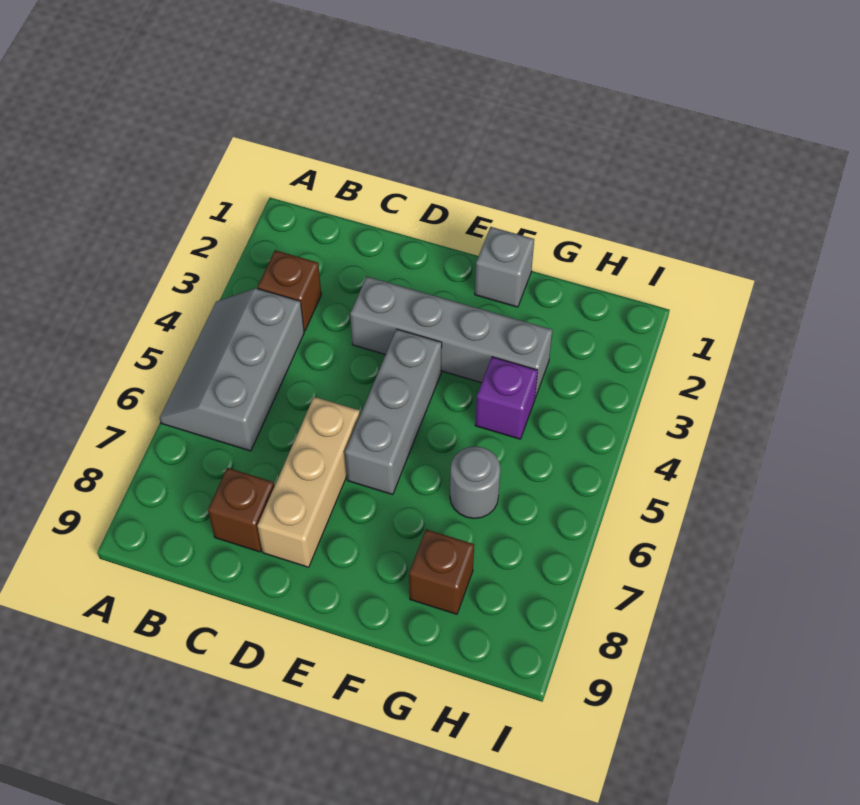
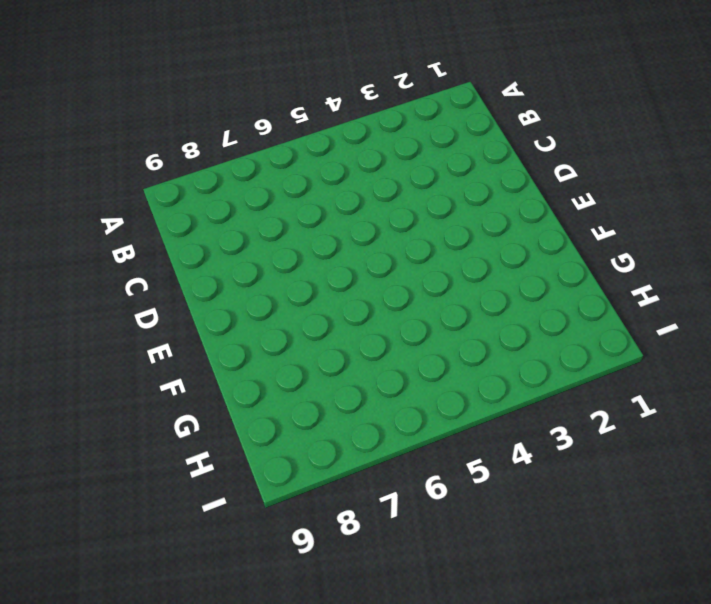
none -> grey 2x3 slope [159,288,304,451]
none -> brown 1x1 brick [258,250,321,331]

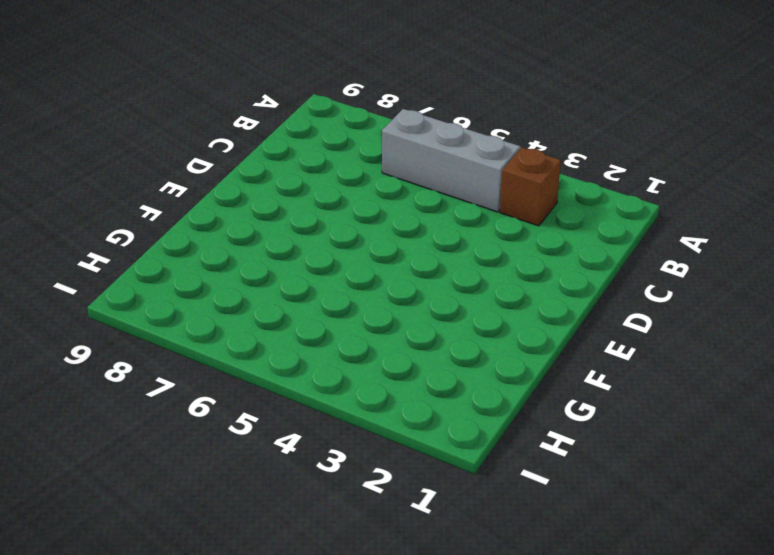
none -> brown 1x1 brick [208,468,274,552]
none -> grey 1x4 brick [350,277,552,398]

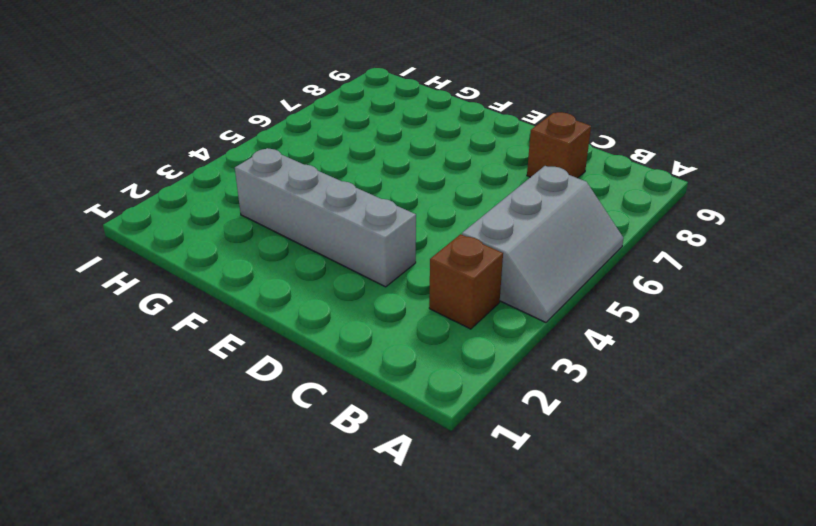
none -> tan 1x3 brick [257,397,360,567]
none -> grey 1x3 brick [345,329,442,495]

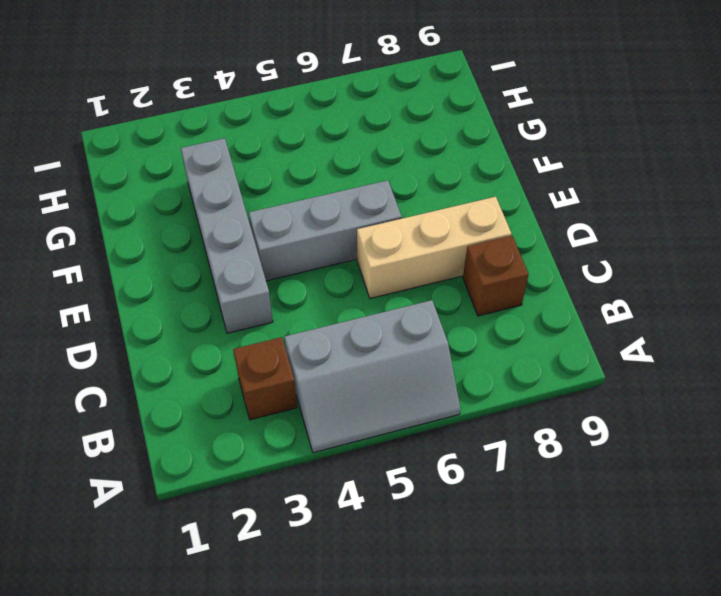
none -> grey 1x1 brick [475,227,534,307]
none -> purple 1x1 brick [475,357,538,439]

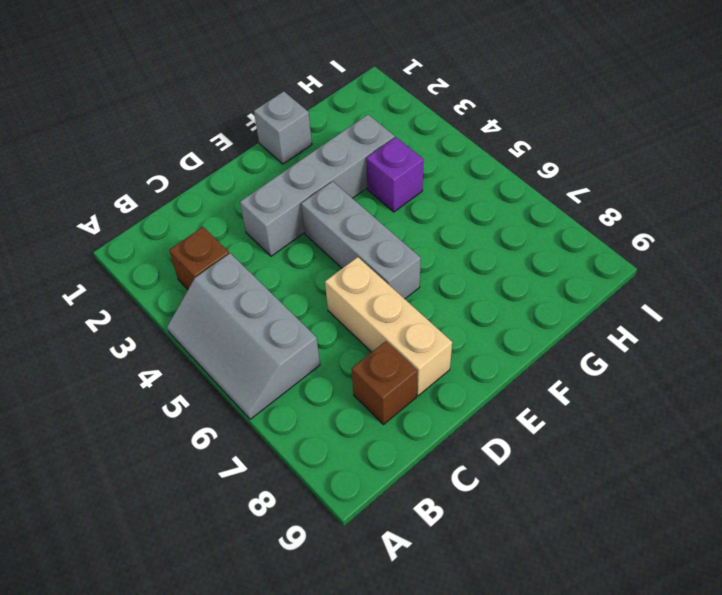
none -> grey 1x1 round brick [450,446,501,518]
none -> brown 1x1 brick [409,529,474,614]

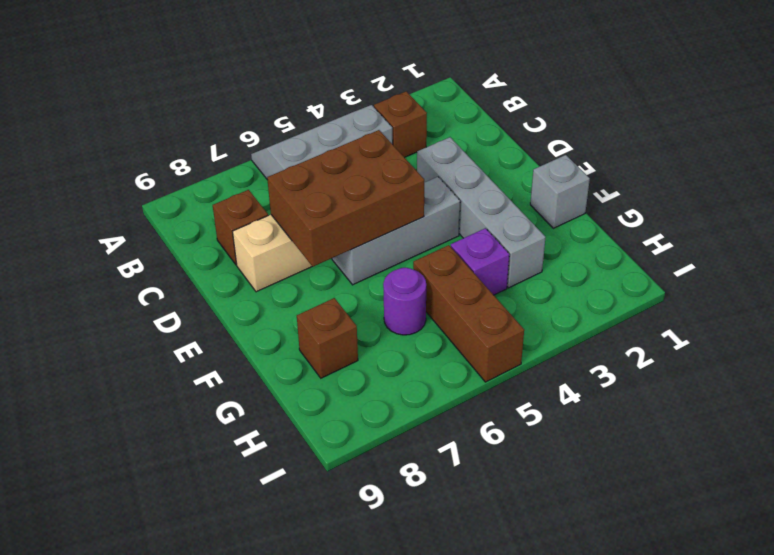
brown 2x3 brick [267,130,424,267] -> none
brown 1x3 brick [413,245,524,382] -> none
purple 1x1 round brick [383,268,426,335] -> grey 1x1 round brick [450,446,501,518]

